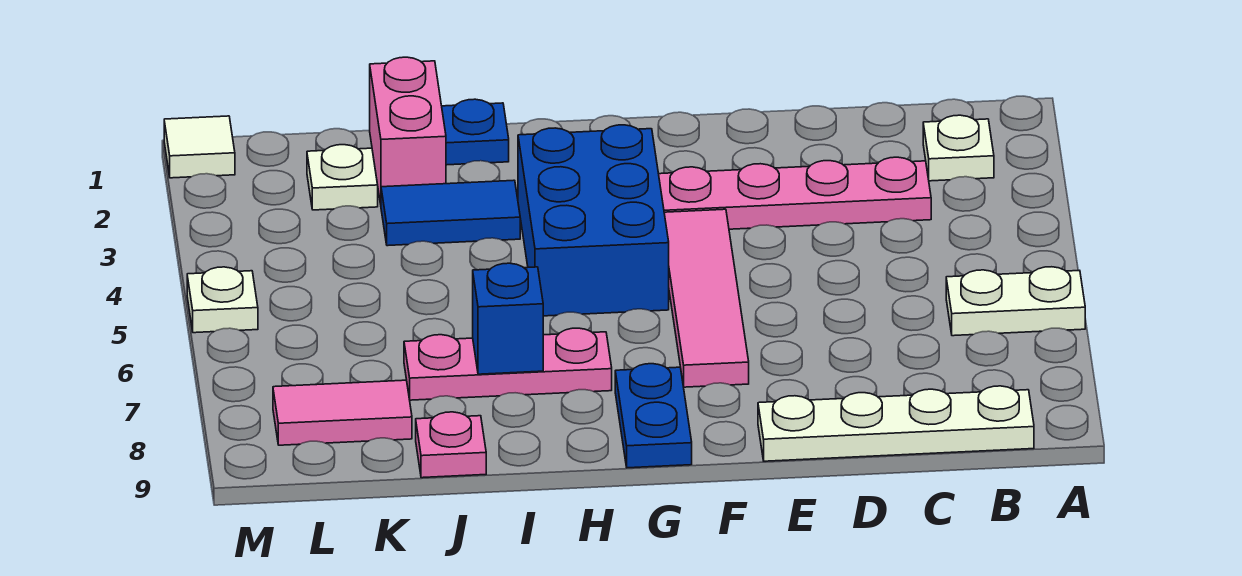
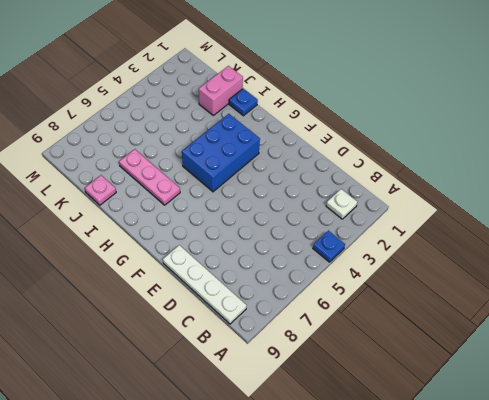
blue 1x1 plate [313,231,345,262] -> none
none -> white 1x2 plate [946,267,1085,336]
none -> pink 1x4 plate [659,157,931,229]
none -> pink 1x4 tile [664,209,749,387]

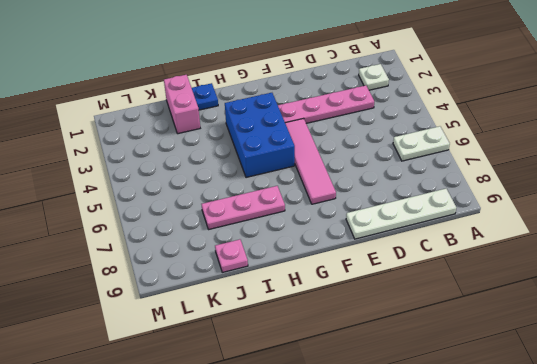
none -> blue 1x2 plate [615,364,692,468]
none -> blue 1x2 tile [381,180,520,246]
none -> white 1x1 plate [307,145,378,210]

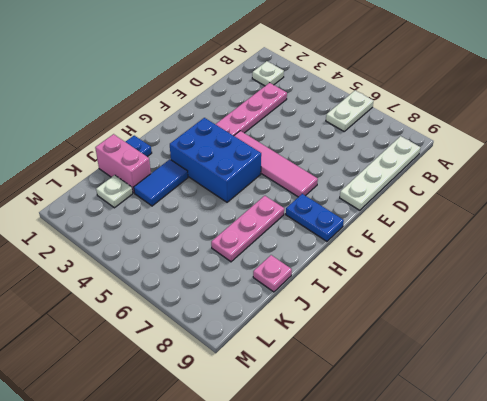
none -> pink 1x2 tile [273,380,412,445]
none -> white 1x1 tile [164,116,235,178]
none -> white 1x1 plate [187,267,258,333]

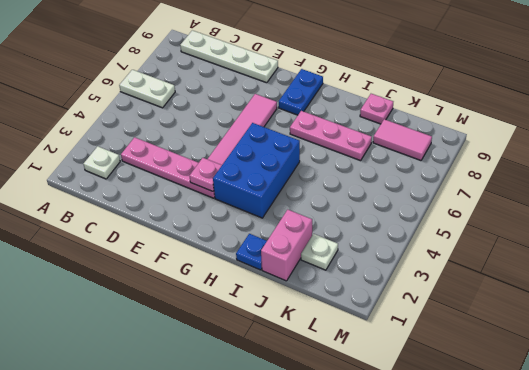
pink 1x1 plate [190,158,222,191] -> none
none -> blue 1x2 tile [381,180,520,246]
none -> white 1x1 tile [164,116,235,178]
none -> white 1x1 plate [187,267,258,333]

